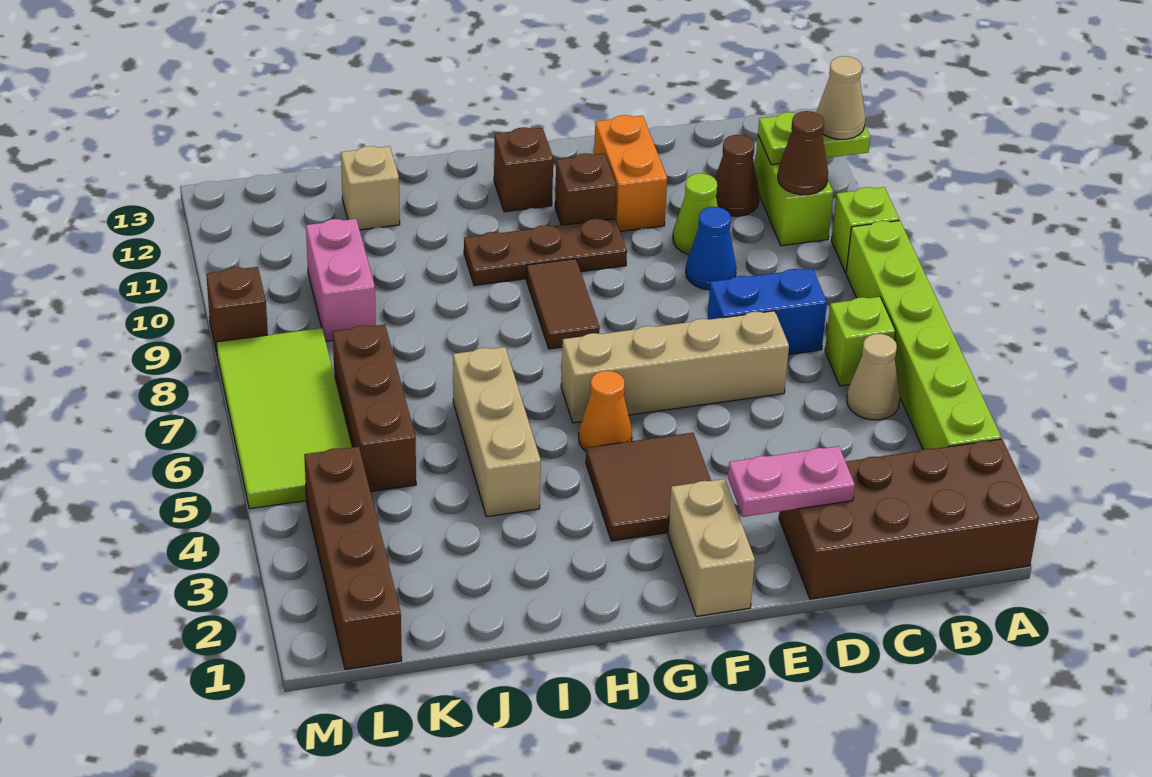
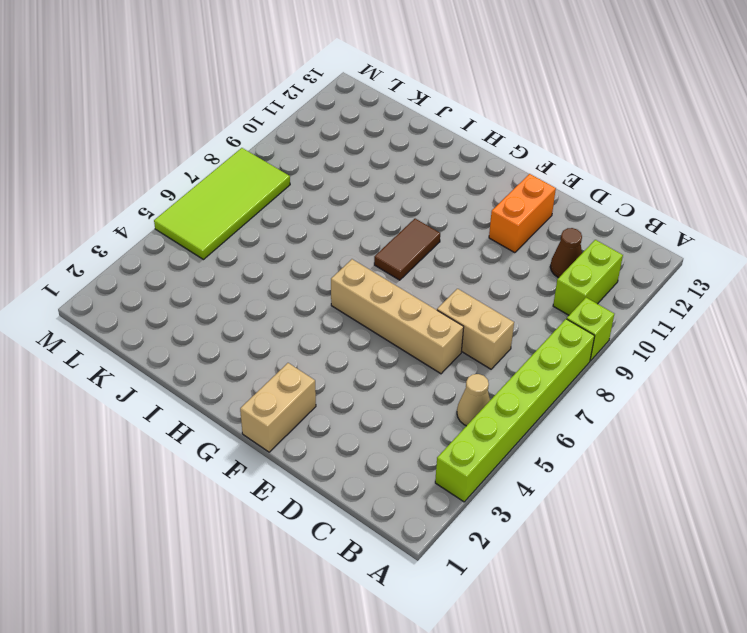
tan 1x2 brick [437,289,514,369] -> blue 1x2 brick [708,268,827,354]
none -> brown 2x4 brick [779,439,1039,599]
none -> lime 1x1 brick [825,297,896,386]
none -> blue 1x1 cone [686,207,736,290]
none -> lime 1x1 cone [673,173,718,255]

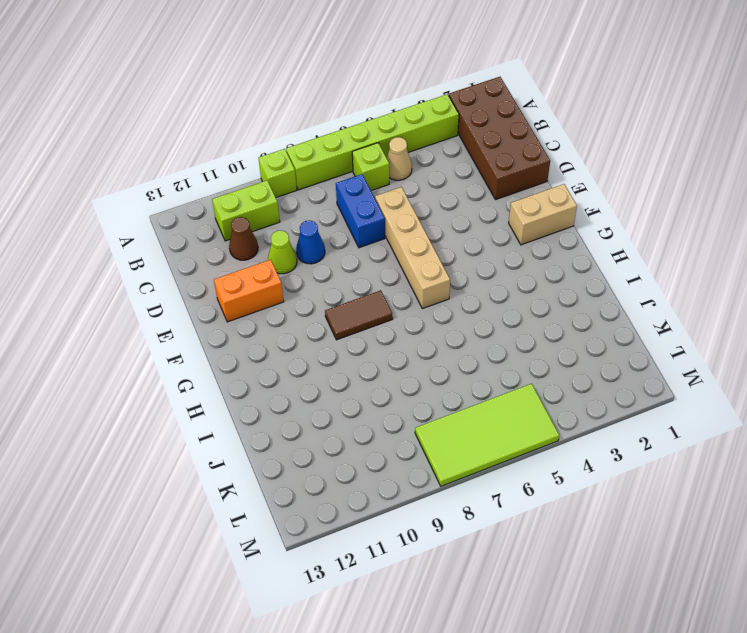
none -> brown 2x2 tile [586,433,711,541]
none -> brown 1x3 plate [464,219,627,286]
none -> brown 1x1 brick [555,153,616,225]
none -> orange 1x1 cone [579,371,632,451]

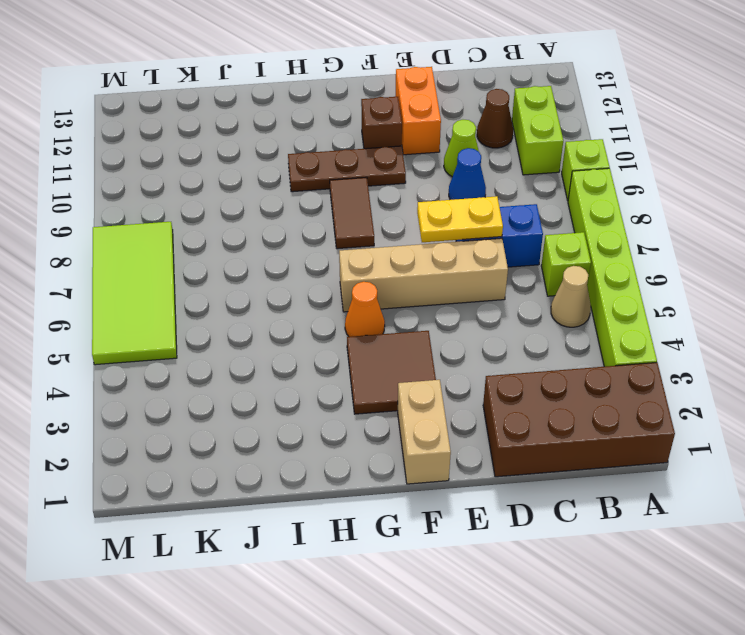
yellow 1x2 plate [417,196,503,242] -> none
none -> brown 1x1 brick [494,127,553,212]
none -> tan 1x3 brick [453,347,541,517]
none -> tan 1x1 brick [341,146,400,230]
none -> brown 1x3 brick [333,325,416,492]

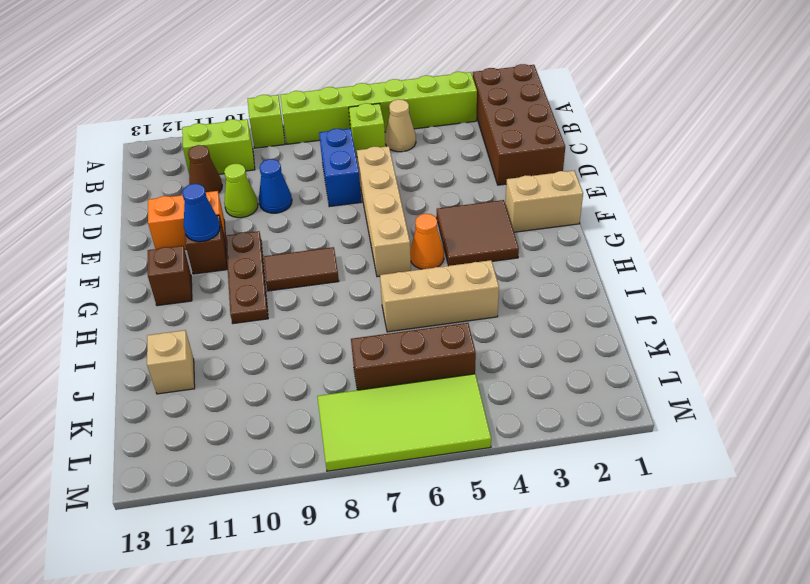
blue 1x1 cone [182,184,220,242] -> none
none -> pink 1x2 brick [306,219,376,341]
none -> brown 1x4 brick [304,447,402,670]
none -> brown 1x1 brick [206,267,268,353]
none -> lime 1x2 plate [758,111,870,165]

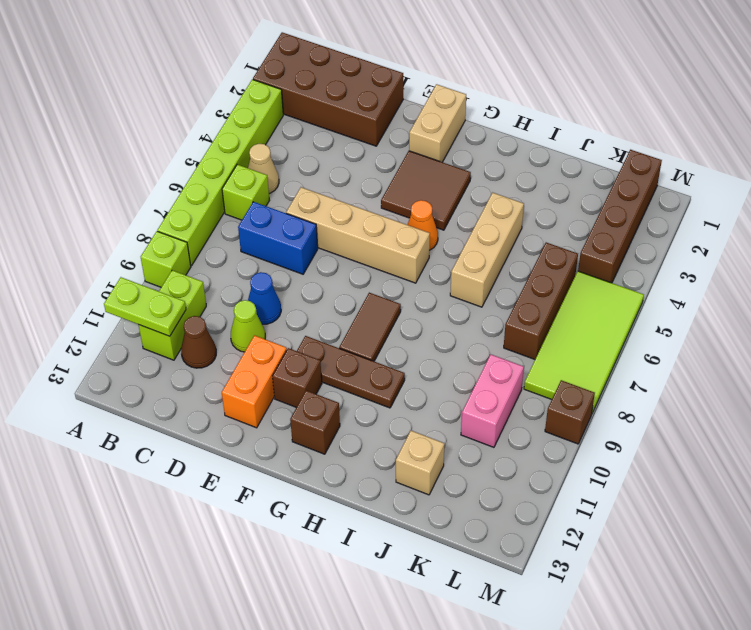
none -> brown 1x1 cone [778,111,828,195]
none -> pink 1x2 plate [728,446,855,517]
none -> tan 1x1 cone [816,56,865,139]

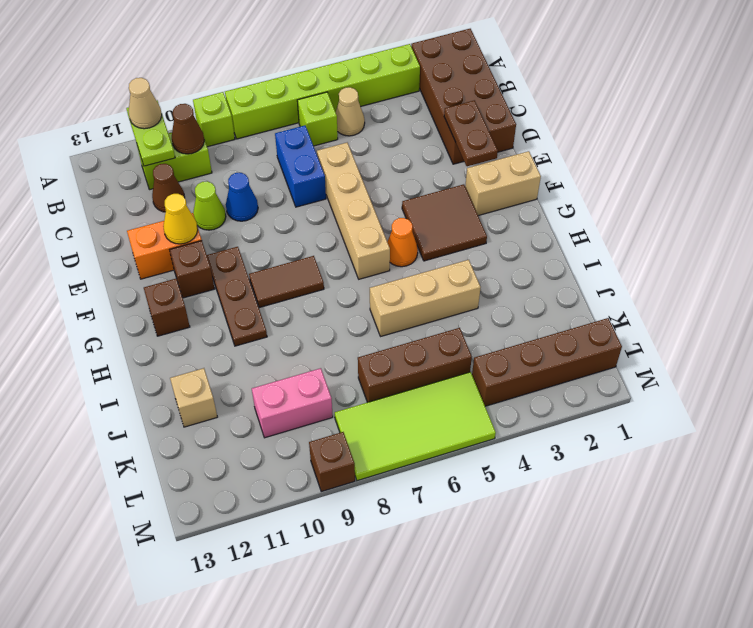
brown 1x2 plate [444,100,498,166] -> pink 1x2 plate [728,446,855,517]
yellow 1x1 cone [163,194,198,244] -> none

